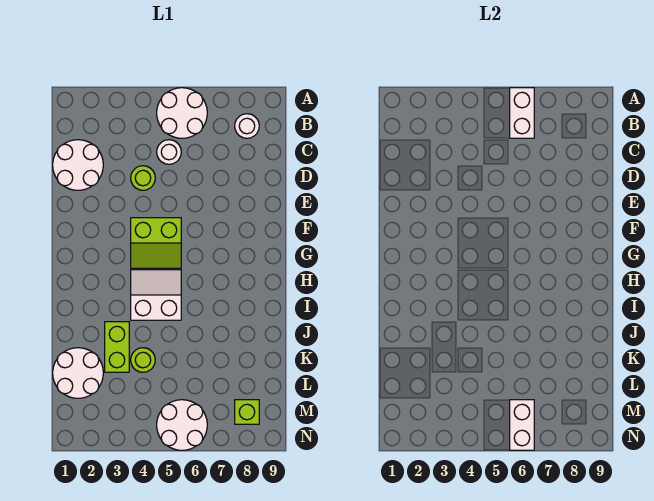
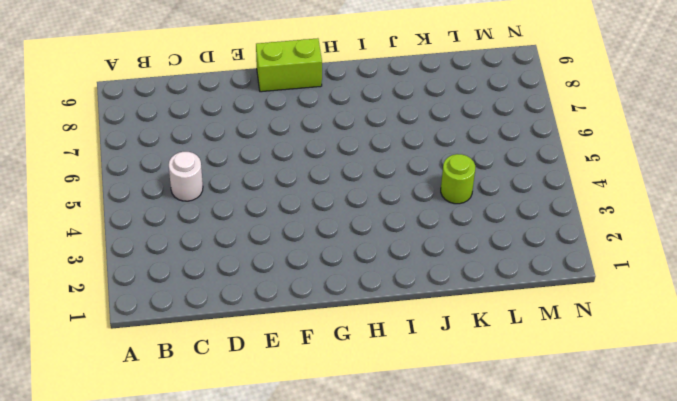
lime 1x2 brick [256,38,322,92] -> lime 1x2 brick moved to [105,322,129,372]
none -> white 2x2 round brick [157,88,207,138]
none -> white 1x1 round brick [235,114,259,138]
none -> white 2x2 round brick [53,140,103,190]

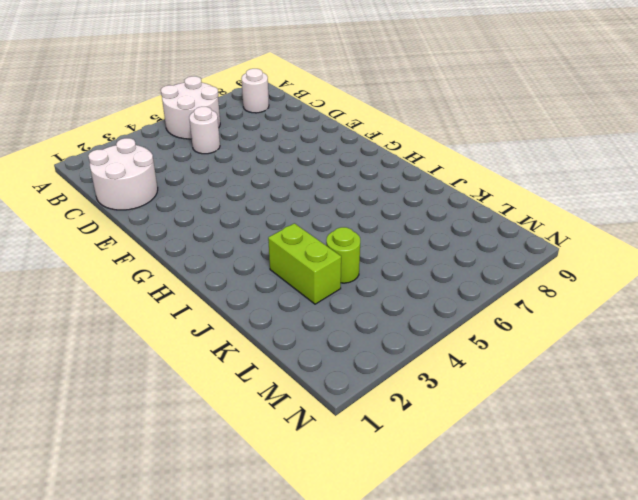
none -> lime 1x1 round brick [131,166,155,190]
none -> lime 2x2 slope [131,218,181,268]
none -> white 2x2 slope [131,270,181,320]

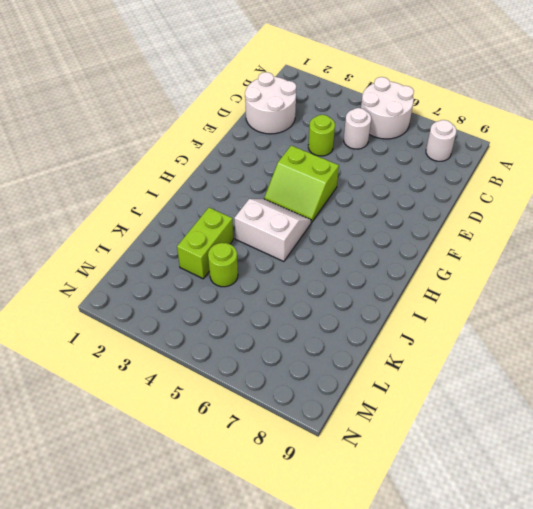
none -> white 2x2 round brick [53,348,103,398]
none -> white 2x2 round brick [157,400,207,450]
none -> lime 1x1 brick [235,400,259,424]

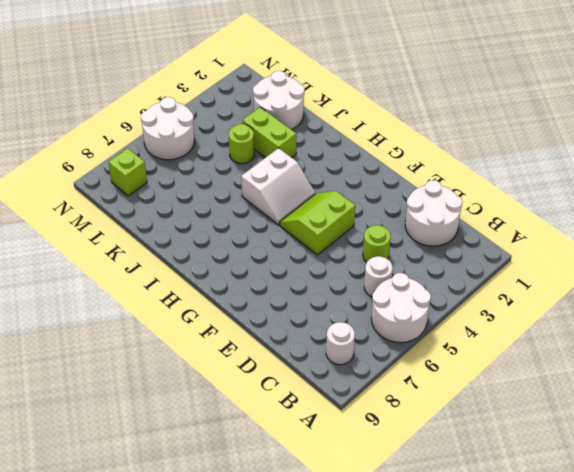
none -> white 1x2 brick [510,88,534,138]
none -> white 1x2 brick [510,400,534,450]

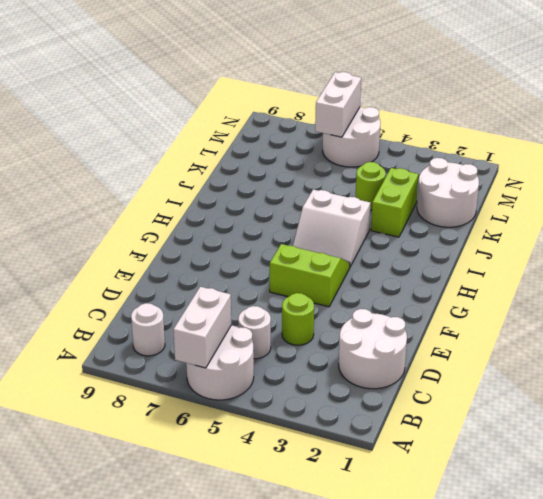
none -> lime 1x1 brick [235,400,259,424]

